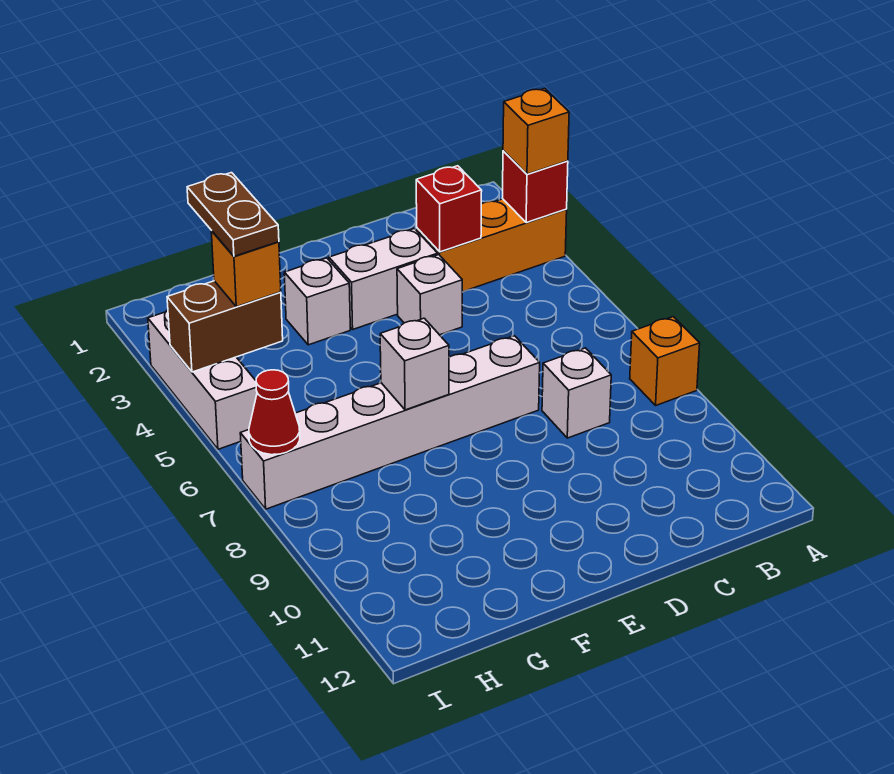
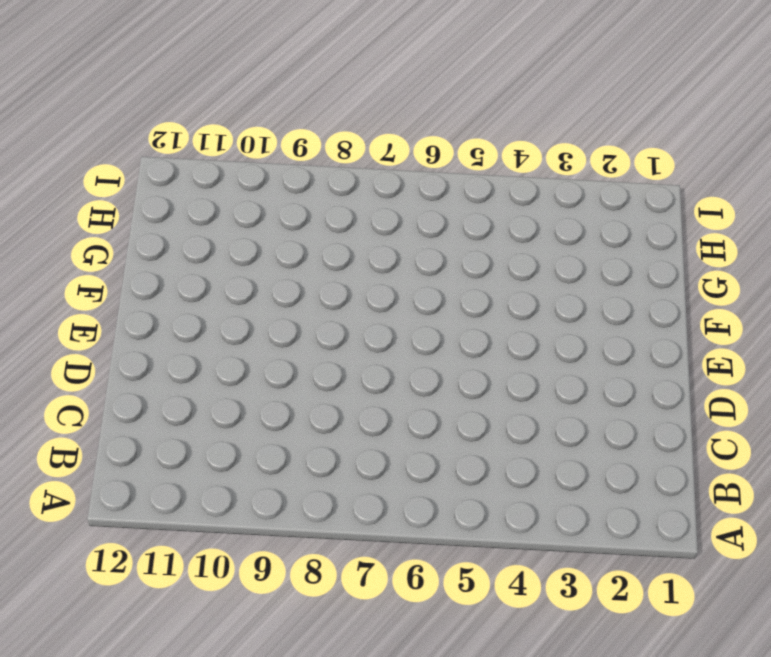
none -> orange 1x3 brick [417,199,567,292]
none -> orange 1x1 brick [630,317,700,405]
none -> white 1x1 brick [542,348,611,438]

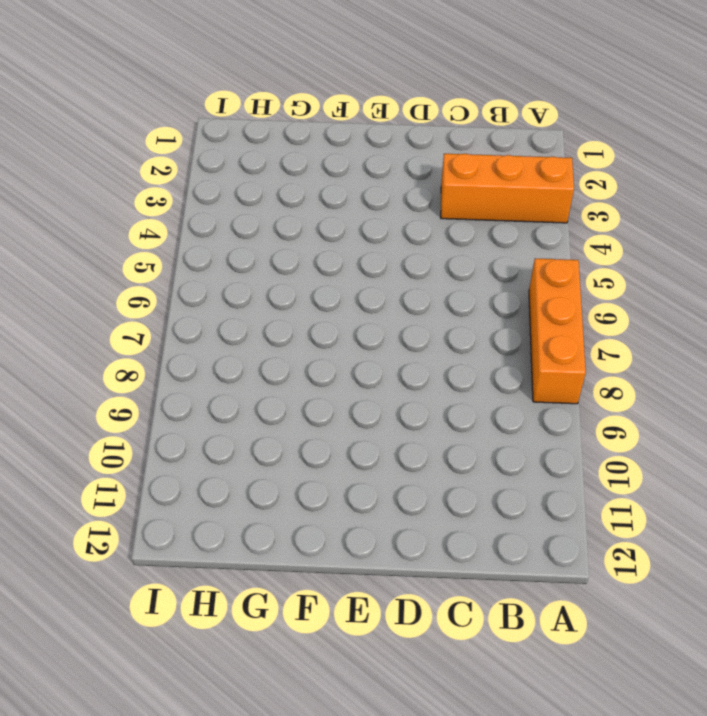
orange 1x3 brick [529,258,586,404] -> orange 1x1 brick [630,317,700,405]
none -> white 1x1 brick [542,348,611,438]
none -> white 1x2 brick [329,229,438,329]
none -> white 1x1 brick [397,255,462,335]

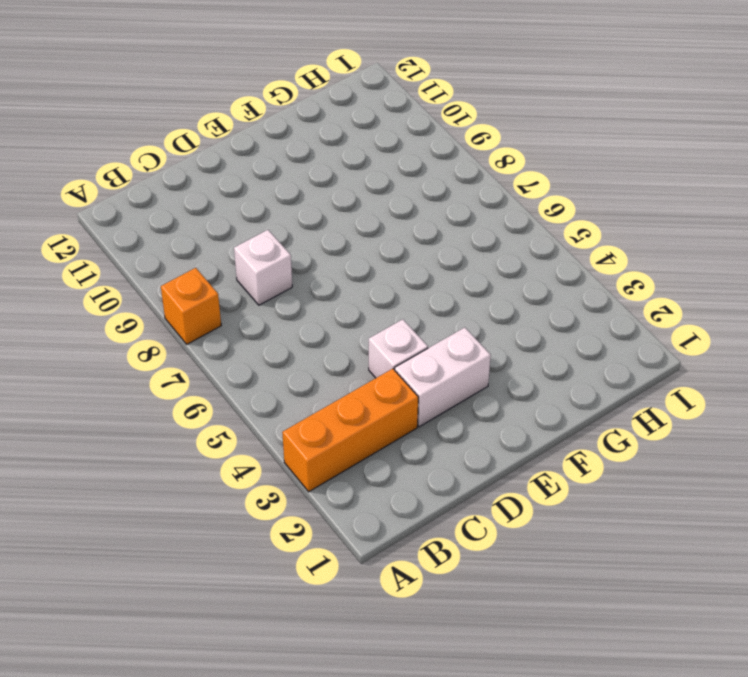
none -> white 1x6 brick [240,336,540,509]
none -> white 1x1 brick [284,258,350,345]
none -> white 1x3 brick [148,310,257,449]

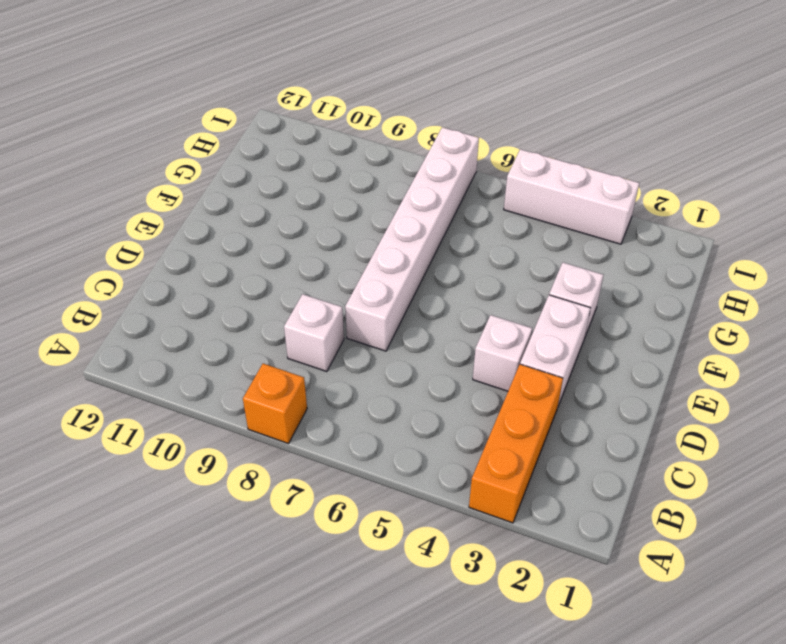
none -> red 1x1 brick [502,151,568,223]
none -> red 1x1 brick [416,166,482,252]
none -> white 1x1 brick [380,318,449,410]

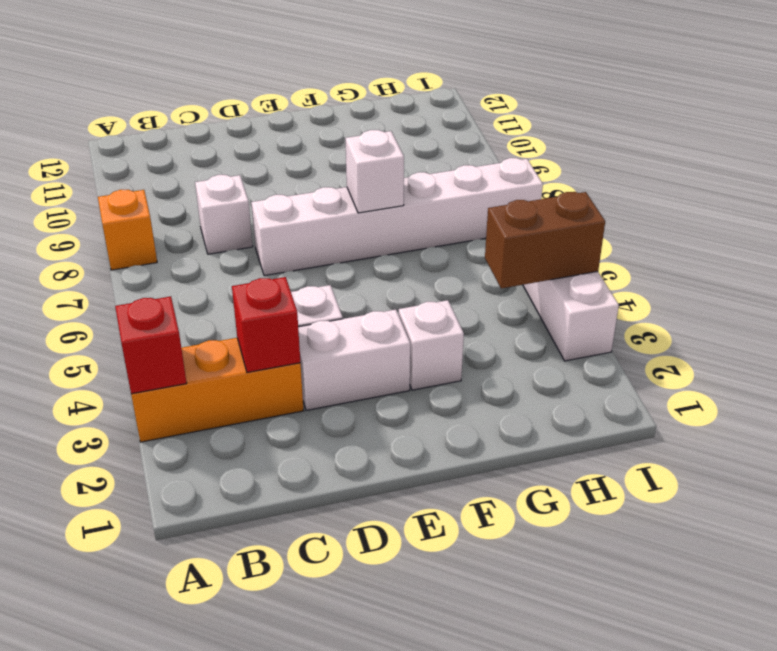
none -> red 1x1 cone [249,370,300,455]
none -> orange 1x1 brick [503,88,569,174]
none -> orange 1x1 brick [211,231,281,307]

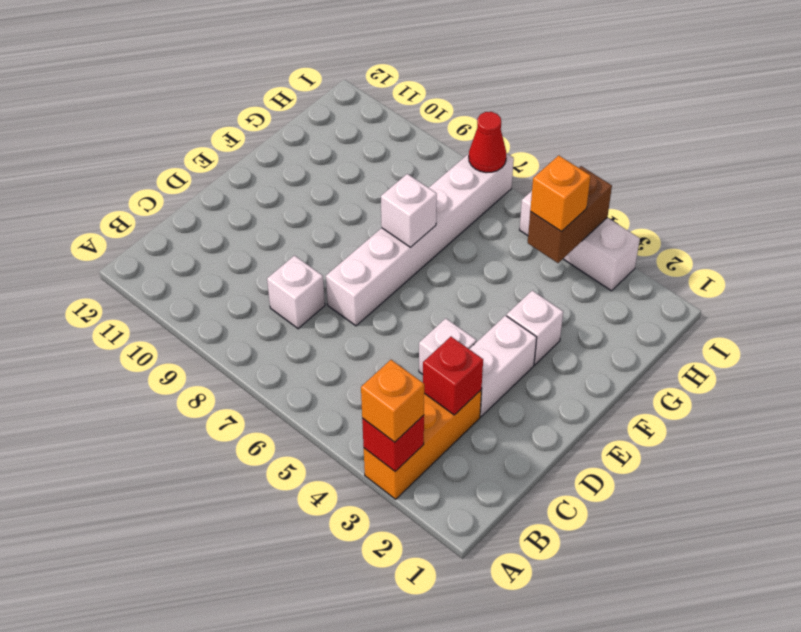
none -> orange 1x1 brick [630,317,700,405]
none -> brown 1x2 plate [187,173,279,256]

